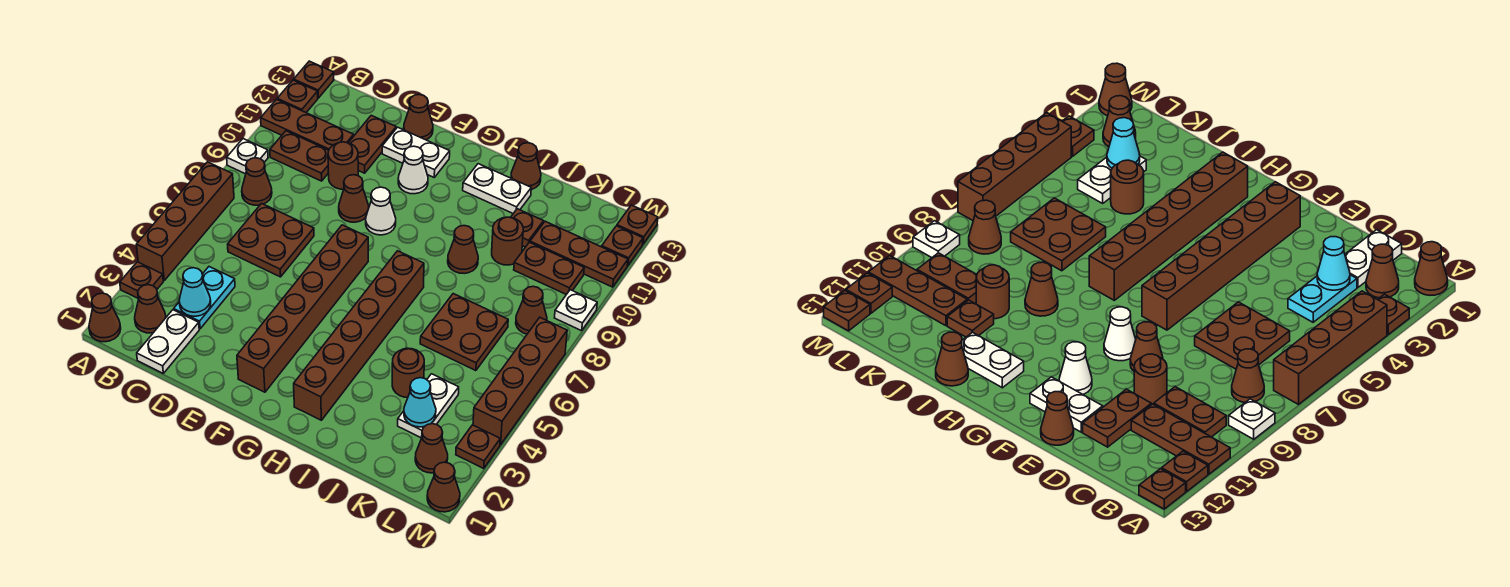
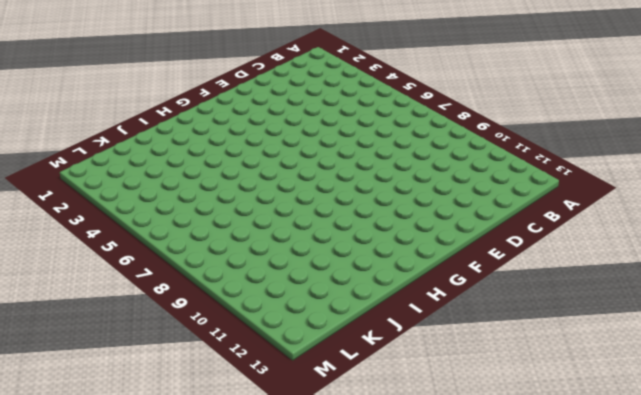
none -> brown 1x1 cone [89,293,121,342]
none -> brown 1x1 plate [120,262,163,299]
none -> brown 1x4 brick [136,162,234,281]
none -> white 1x1 plate [227,139,268,174]

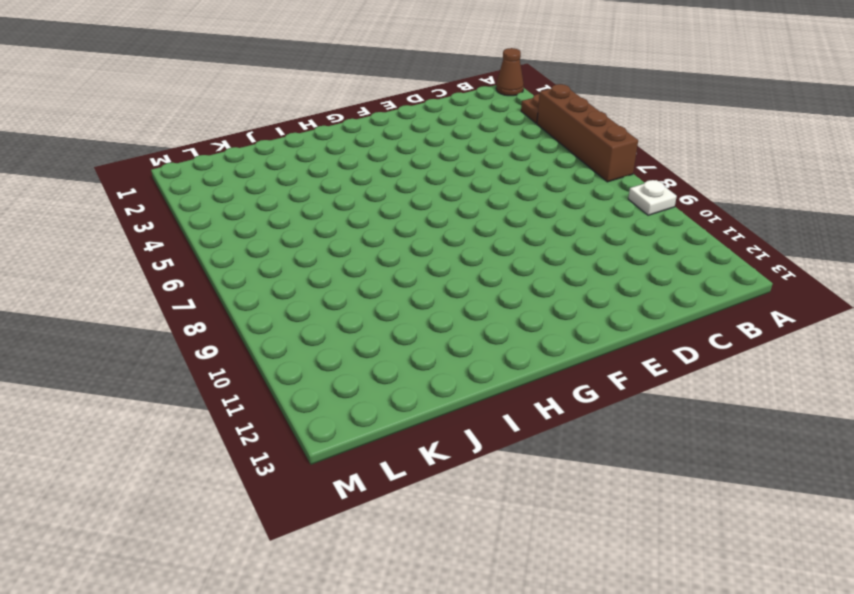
none -> brown 1x3 plate [261,99,354,150]
none -> brown 1x1 plate [277,80,318,113]
none -> brown 1x1 plate [294,61,334,98]
none -> brown 1x1 cone [135,285,166,333]

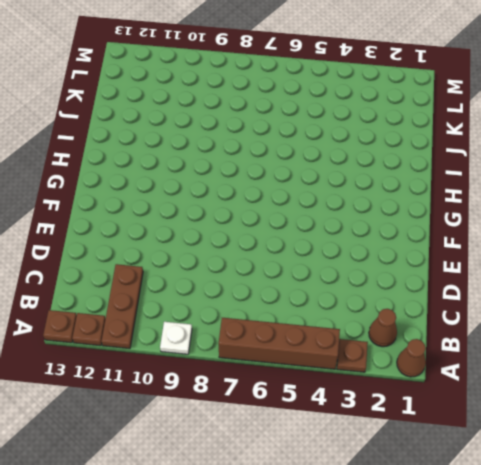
none -> brown 1x1 cone [242,158,272,205]
none -> brown 1x2 plate [270,131,329,181]
none -> white 1x2 plate [137,310,199,373]
none -> cyan 1x2 plate [174,267,235,329]

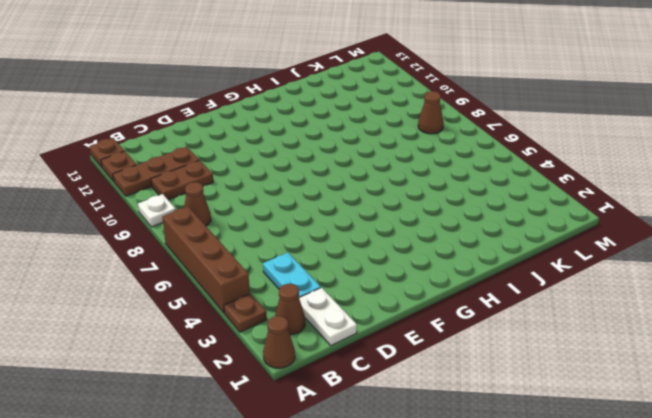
none -> brown 2x2 plate [228,204,314,277]
none -> brown 1x1 round brick [328,142,358,189]
none -> brown 1x2 plate [349,115,396,173]
none -> brown 1x1 cone [339,175,369,222]

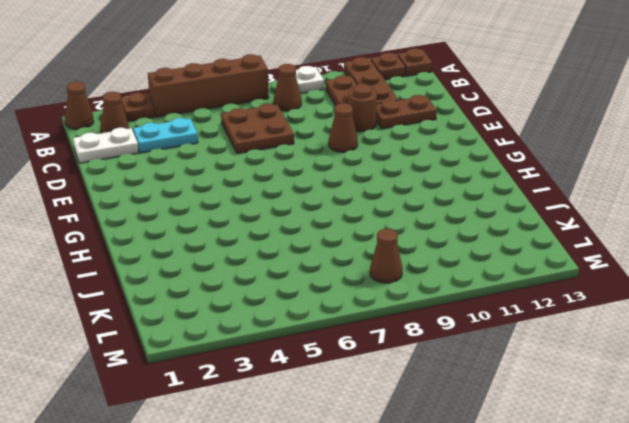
none -> white 1x2 plate [382,127,450,177]
none -> brown 1x1 cone [404,95,433,140]
none -> brown 1x6 brick [237,225,368,392]
none -> white 1x1 cone [366,187,396,235]

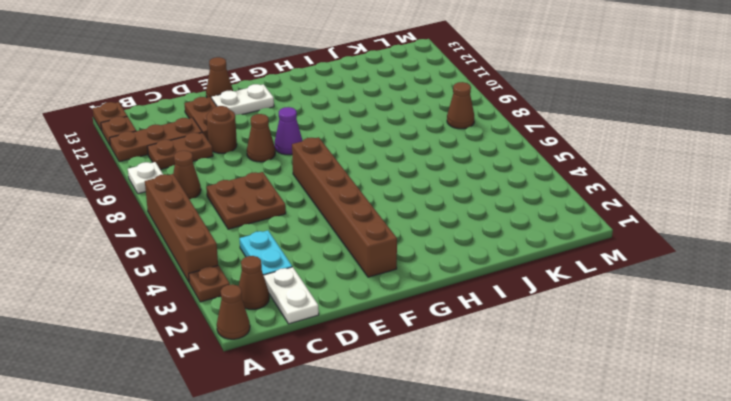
purple 1x1 cone [275,107,303,155] -> white 1x1 cone [366,187,396,235]
none -> white 1x1 cone [398,146,428,194]
none -> brown 1x6 brick [294,251,424,420]
none -> white 1x2 plate [463,164,531,213]
none -> brown 1x1 cone [448,226,478,274]

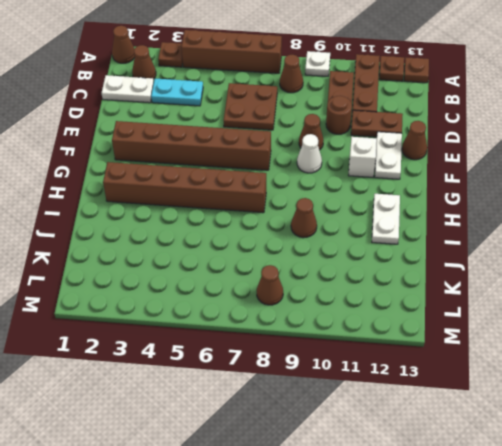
white 1x1 brick [348,137,377,177] -> white 1x1 cone [398,146,428,194]
none -> brown 1x1 cone [511,143,541,189]
none -> brown 1x1 round brick [392,348,424,398]
none -> brown 2x2 plate [420,294,508,371]
none -> brown 1x1 round brick [492,217,523,265]

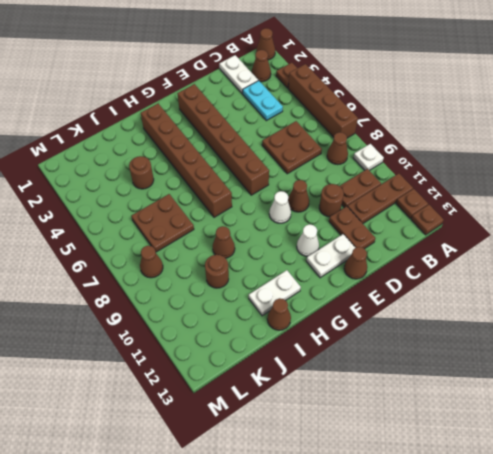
none -> brown 1x1 plate [510,209,544,247]
none -> white 1x2 plate [398,374,459,438]
none -> brown 1x2 plate [514,242,584,295]
none -> brown 1x3 plate [530,221,628,287]

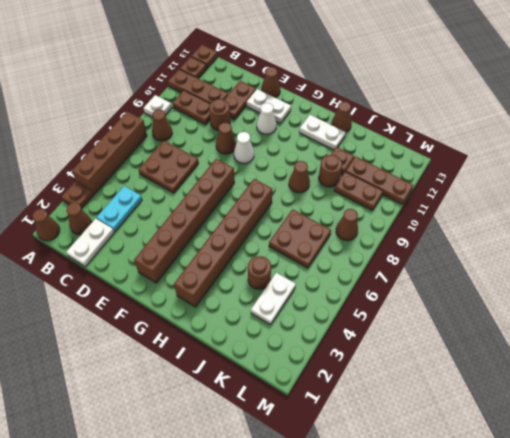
none -> brown 1x1 cone [415,424,448,473]
none -> brown 1x1 cone [427,462,460,512]
none -> brown 1x1 plate [456,425,500,468]
none -> brown 1x4 brick [473,317,567,445]

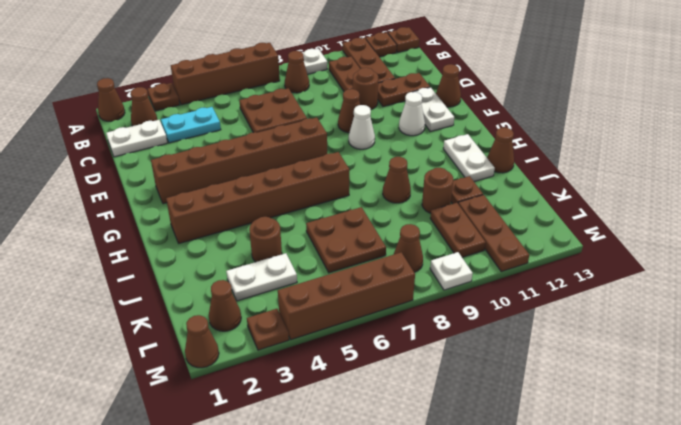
none -> brown 1x1 plate [602,226,643,266]
none -> brown 1x1 plate [617,205,658,245]
none -> cyan 1x1 cone [179,268,211,316]
none -> cyan 1x1 cone [404,378,436,427]

